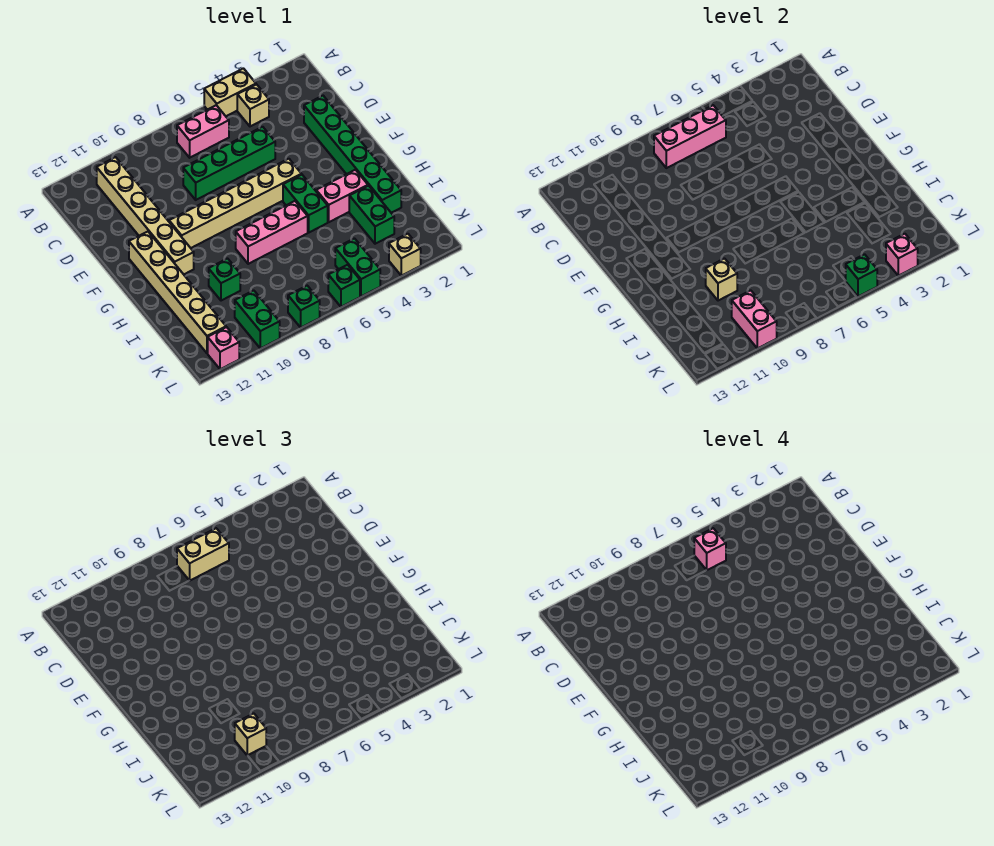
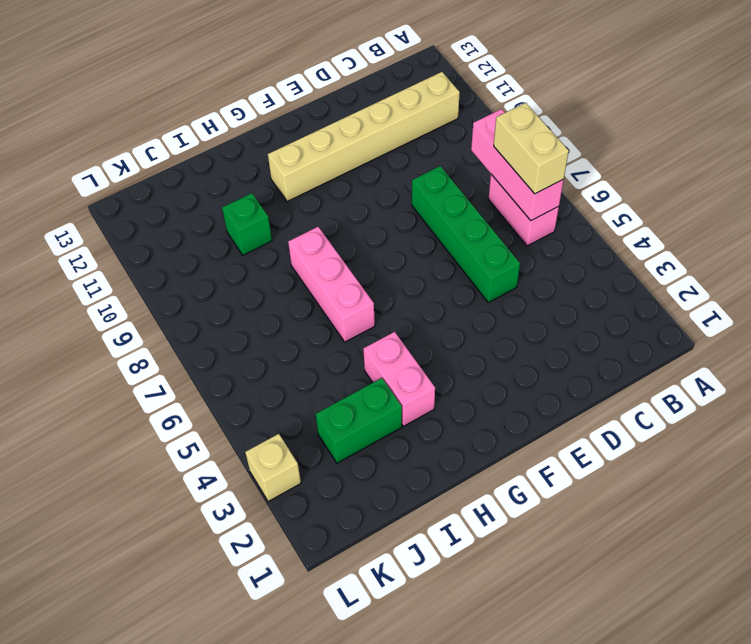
none -> tan 1x2 brick [204,68,256,116]
none -> tan 1x1 brick [237,84,269,126]
none -> green 1x6 brick [304,96,401,213]

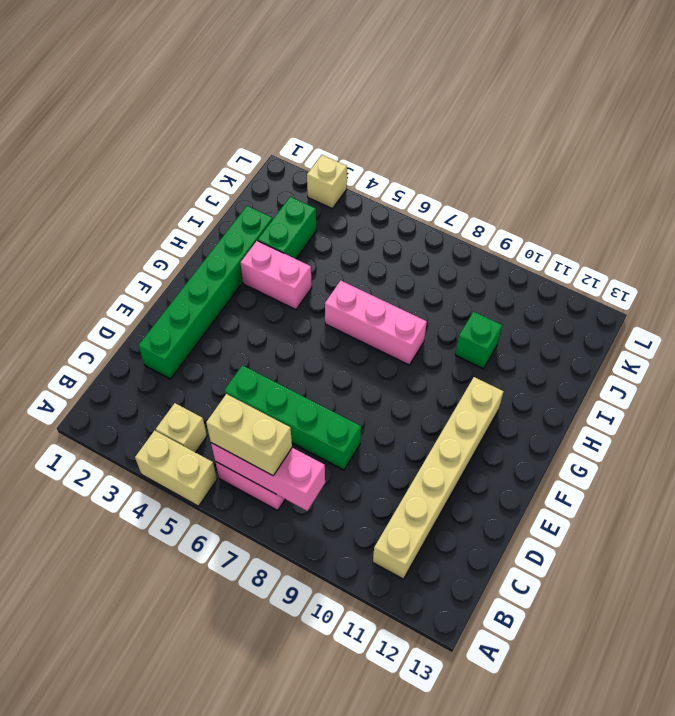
none -> tan 1x6 brick [169,159,301,248]
none -> tan 1x6 brick [129,232,226,353]
none -> green 1x2 brick [283,175,328,232]

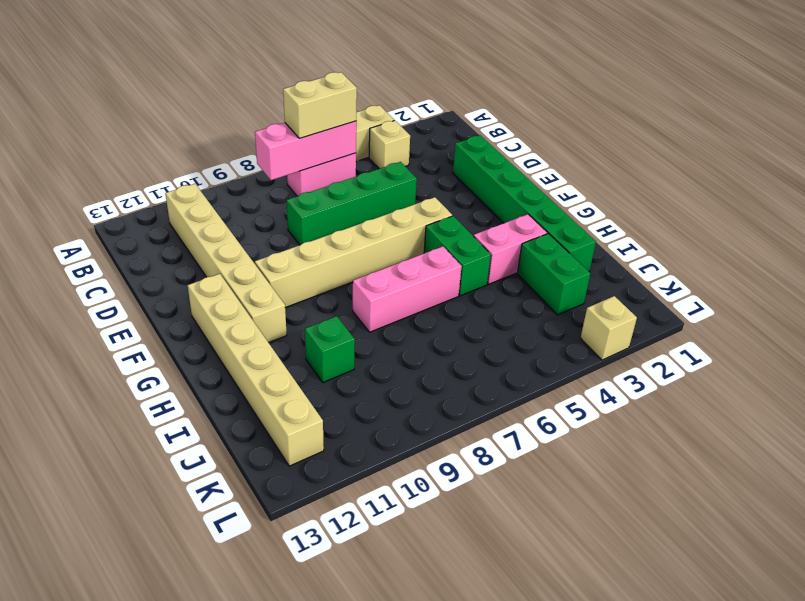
none -> green 1x2 brick [335,238,380,296]
none -> green 1x2 brick [235,290,280,348]
none -> green 1x1 brick [328,265,360,307]

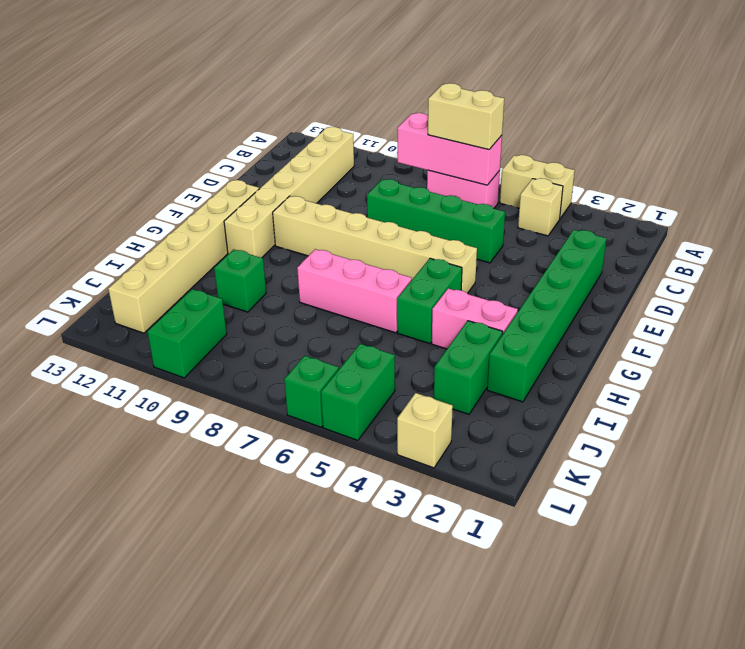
none -> green 1x1 brick [288,286,320,327]
none -> pink 1x1 brick [208,327,239,369]
none -> tan 1x1 brick [706,259,737,301]

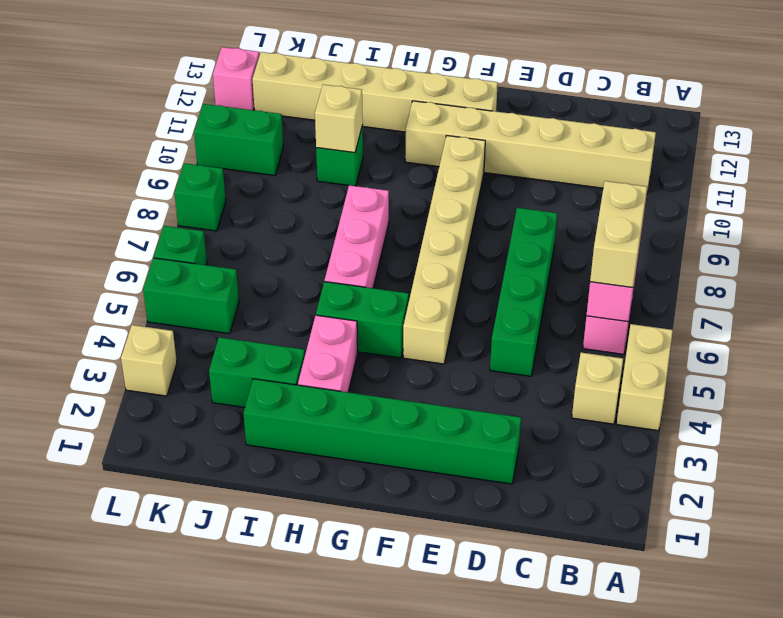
none -> pink 1x2 brick [732,290,777,348]
none -> pink 1x1 brick [886,234,918,276]
none -> green 1x1 brick [846,254,877,296]

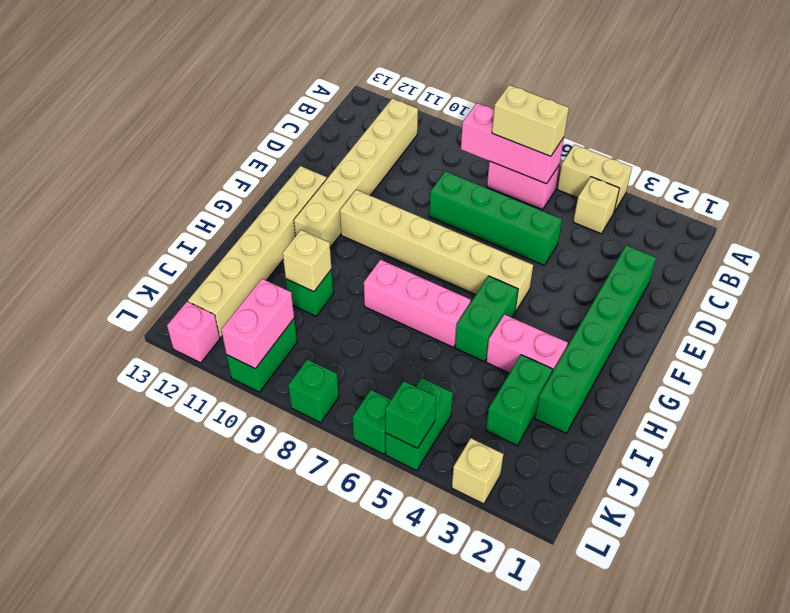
none -> pink 1x1 brick [886,234,918,276]
none -> tan 1x1 brick [235,713,266,756]
none -> pink 1x1 brick [694,528,726,570]

